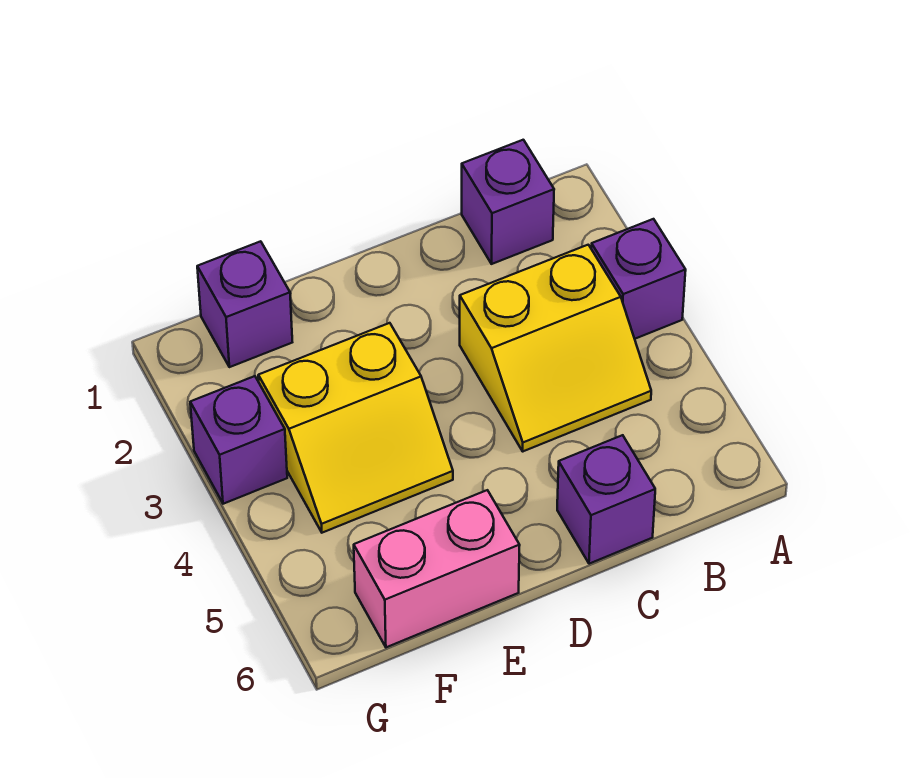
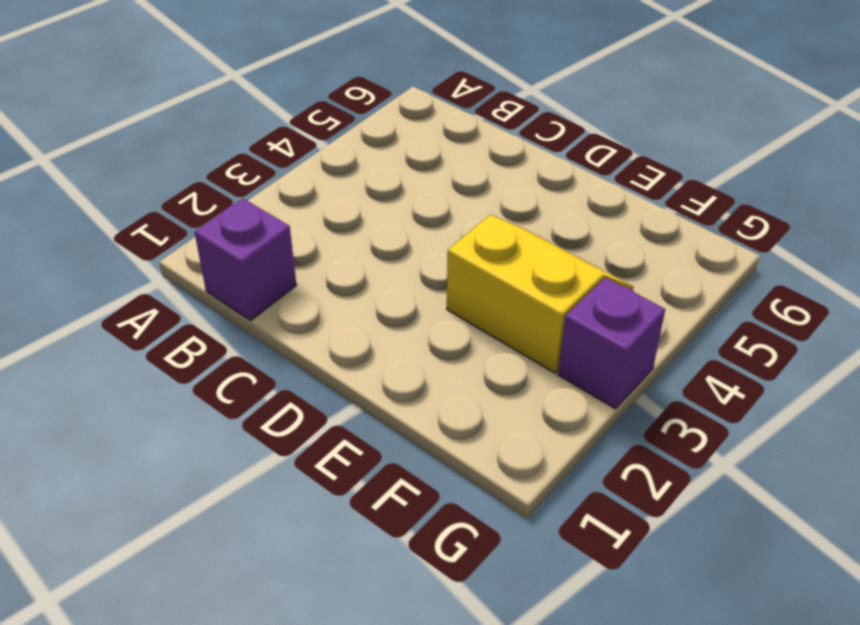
none -> purple 1x1 brick [591,219,686,339]
none -> yellow 2x2 slope [460,245,651,451]

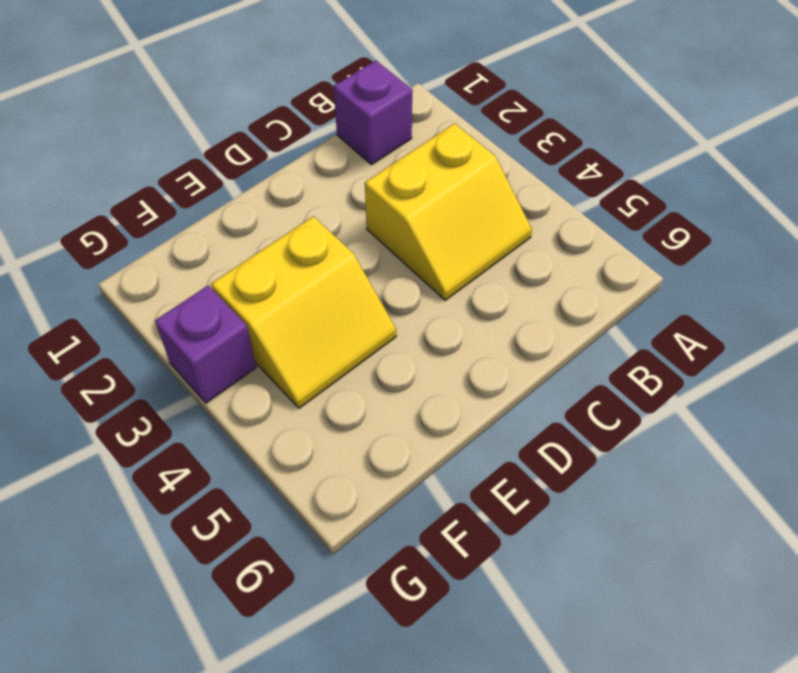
none -> purple 1x1 brick [591,219,686,339]
none -> purple 1x1 brick [557,435,655,564]

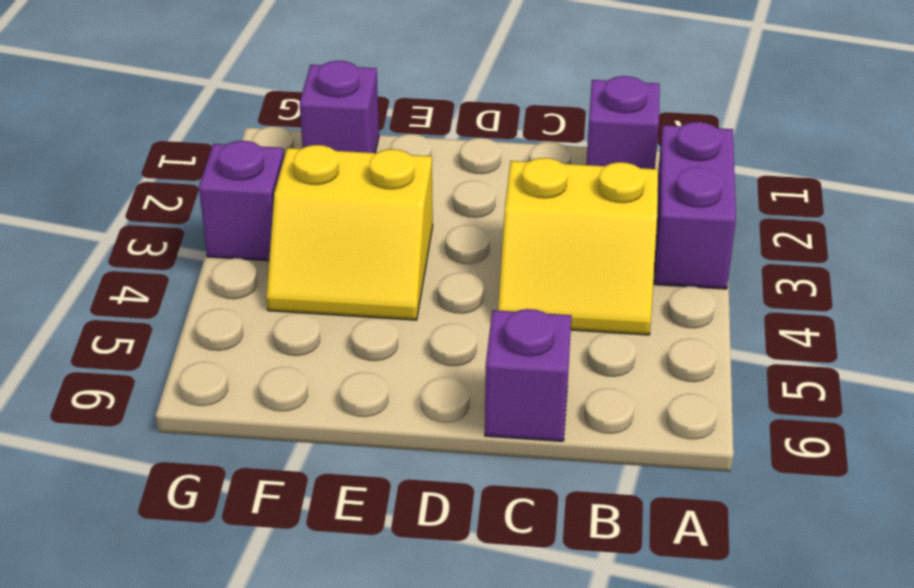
purple 1x2 brick [654,122,736,289] -> purple 1x1 brick [591,219,686,339]
none -> pink 1x2 brick [354,490,520,647]

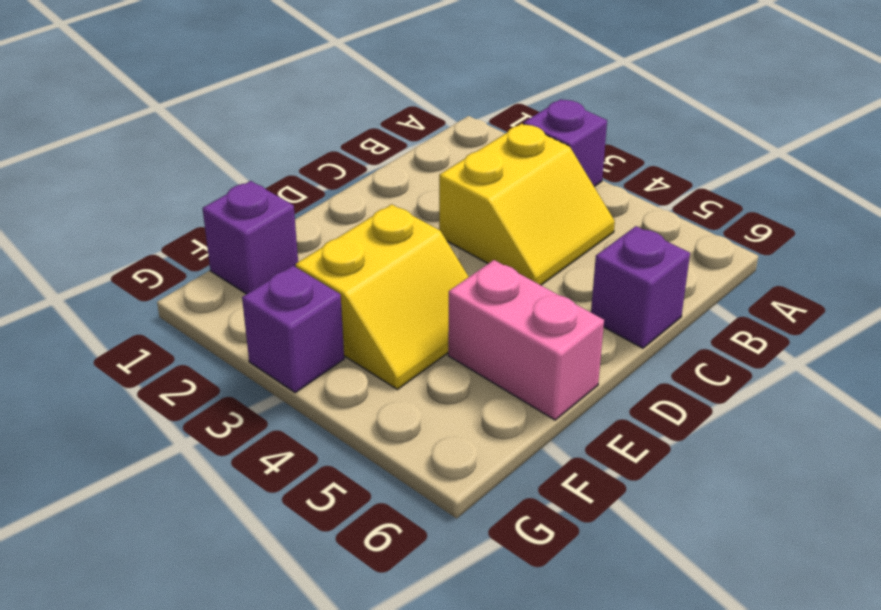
pink 1x2 brick [448,260,604,420] -> pink 1x2 brick turned to [354,490,520,647]
none -> purple 1x1 brick [462,140,554,264]

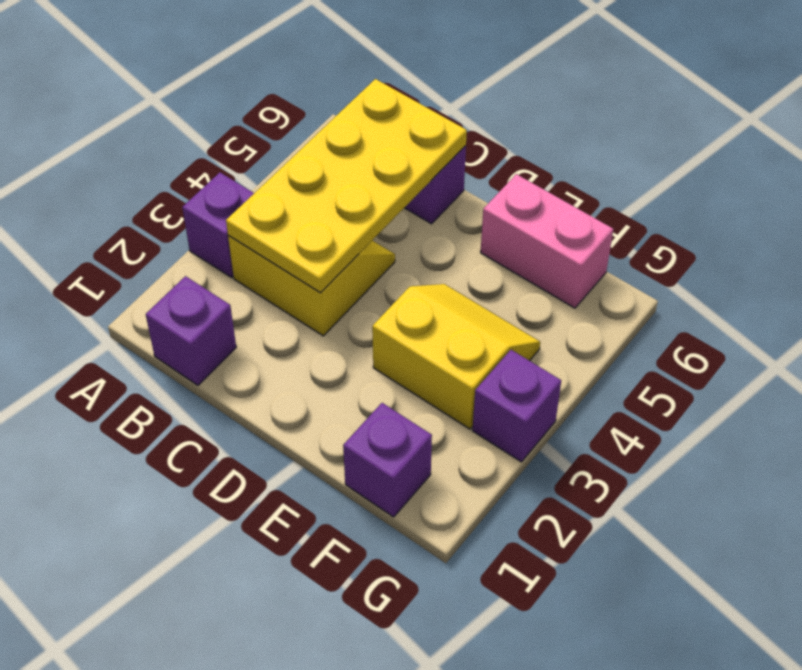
yellow 2x4 plate [226,79,467,293] -> none

